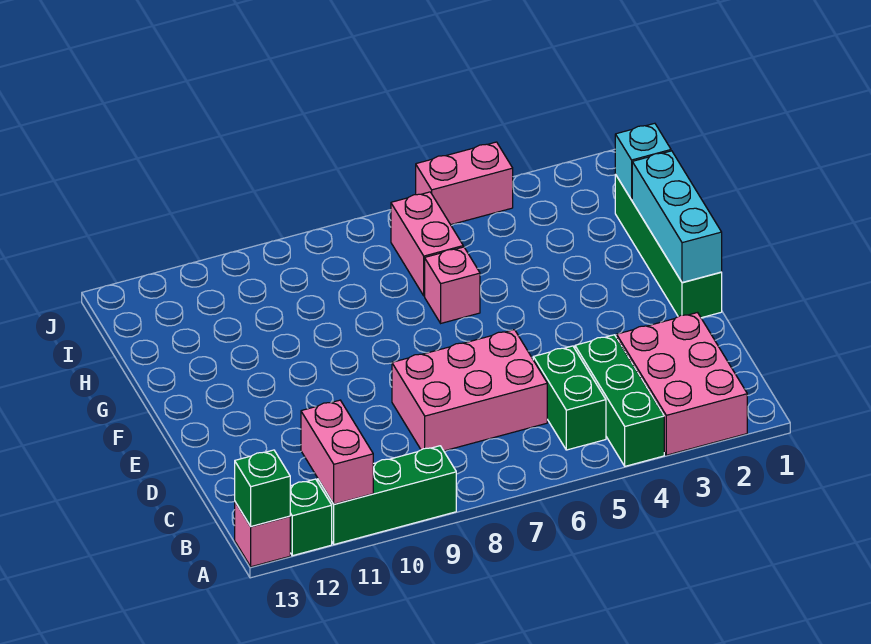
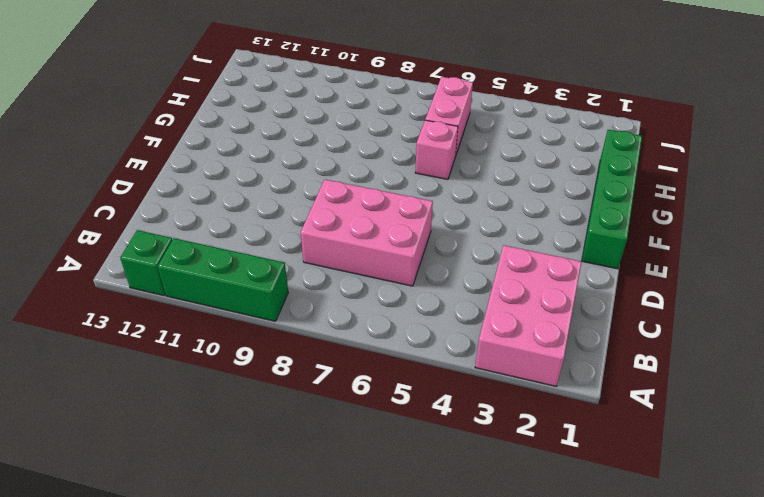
none -> green 1x3 brick [575,335,664,466]
none -> pink 1x1 brick [235,502,290,567]
none -> green 1x2 brick [533,346,606,450]

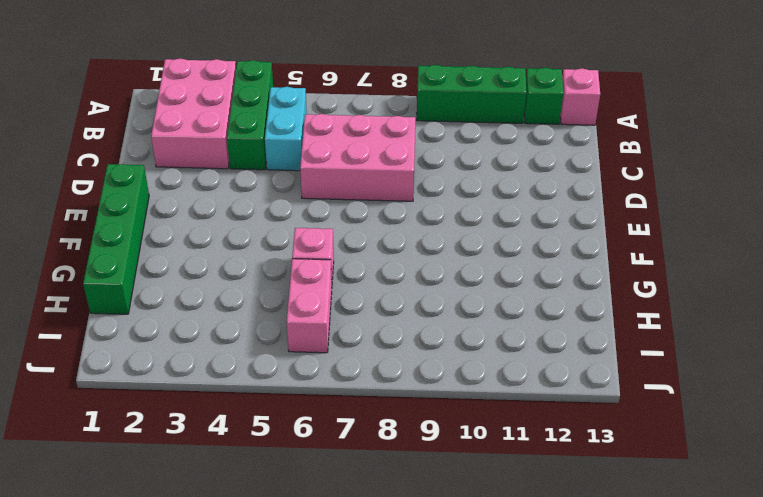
cyan 1x2 brick [265,87,307,171] -> green 1x2 brick [533,346,606,450]
none -> pink 1x2 brick [416,142,513,225]
none -> pink 1x2 brick [301,400,373,504]
none -> green 1x1 brick [235,450,290,526]

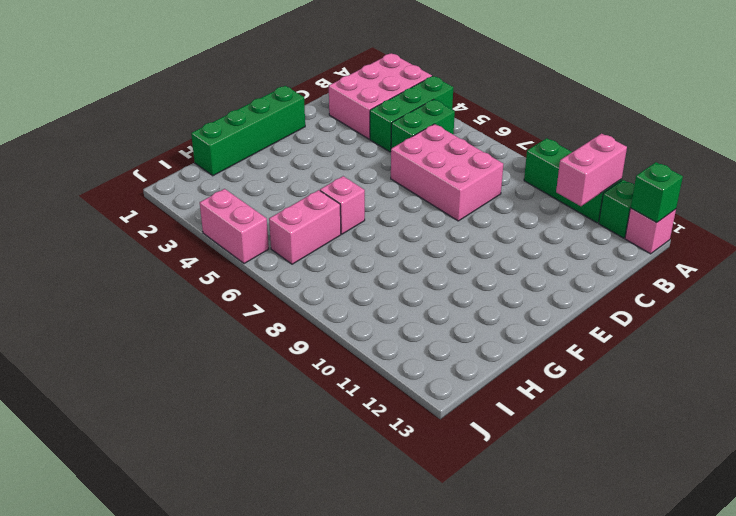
none -> cyan 1x3 brick [632,151,722,282]
none -> cyan 1x1 brick [615,123,671,200]

